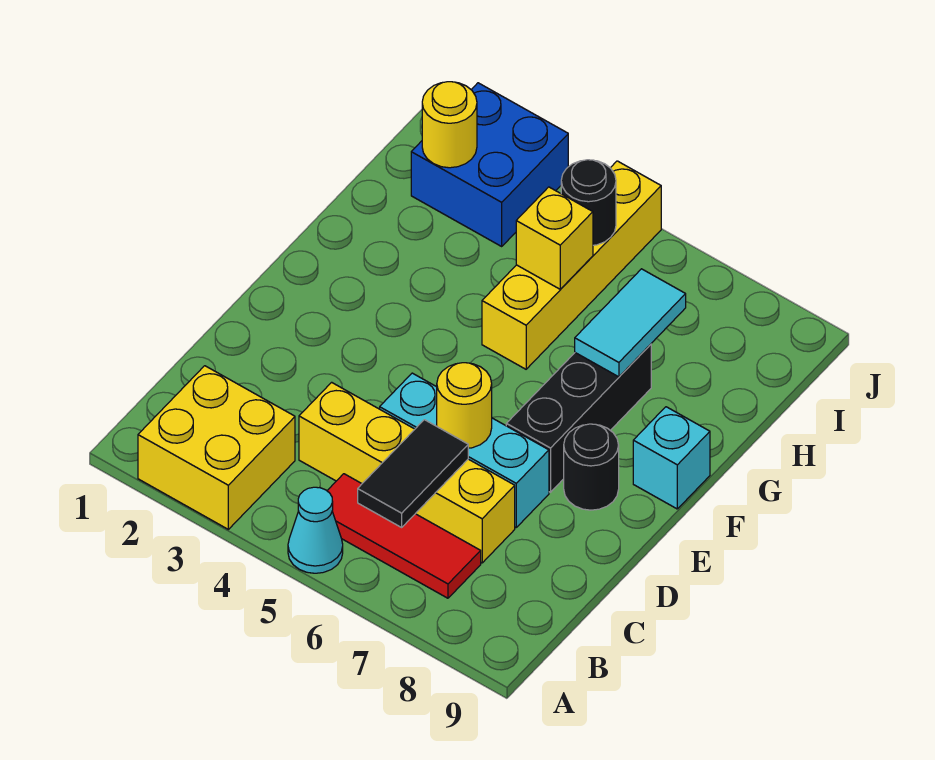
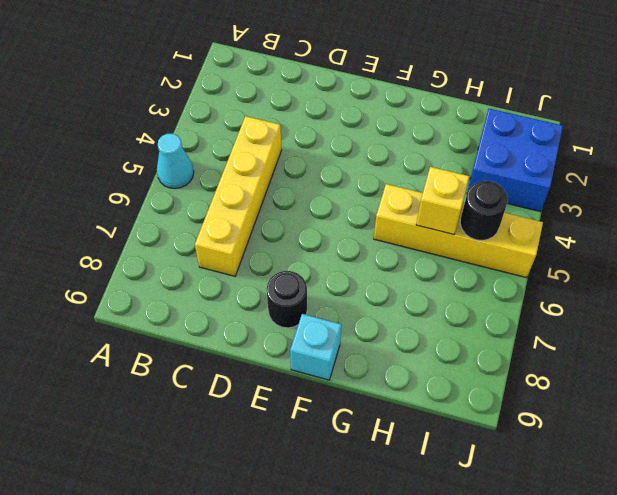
none -> yellow 2x2 brick [138,366,295,529]
none -> red 1x3 tile [327,474,481,598]
none -> cyan 1x3 brick [380,373,549,527]

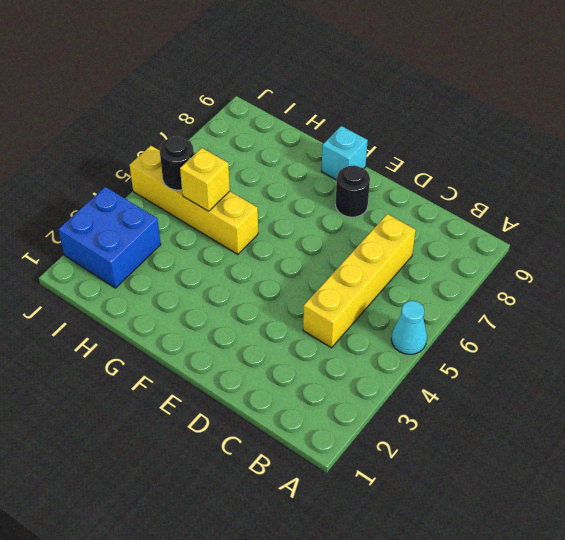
none -> yellow 2x2 brick [138,366,295,529]
none -> red 1x3 tile [327,474,481,598]
none -> cyan 1x3 brick [380,373,549,527]

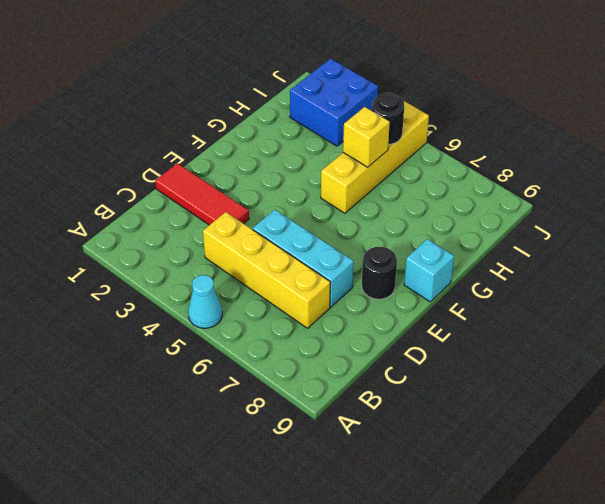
red 1x3 tile [155,163,249,225] -> red 1x3 tile moved to [327,474,481,598]
none -> yellow 2x2 brick [138,366,295,529]
none -> black 1x3 brick [506,344,651,492]
none -> black 1x2 tile [358,420,468,527]

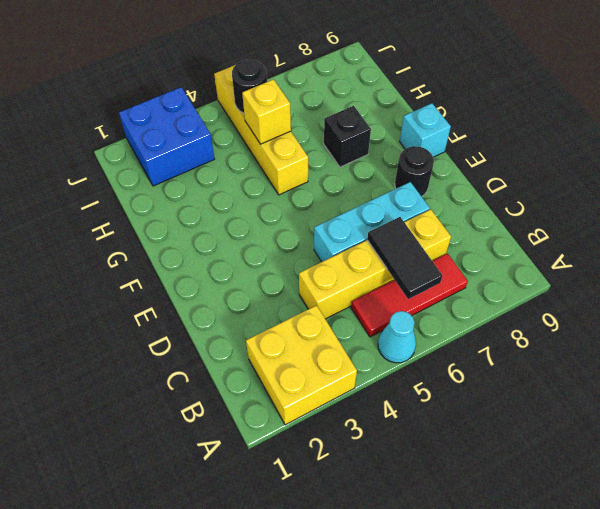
black 1x1 brick [324,106,371,167] -> black 1x3 brick [506,344,651,492]
none -> yellow 1x1 round brick [437,363,492,448]
none -> cyan 1x2 tile [575,269,686,377]
none -> yellow 1x1 round brick [422,82,477,168]

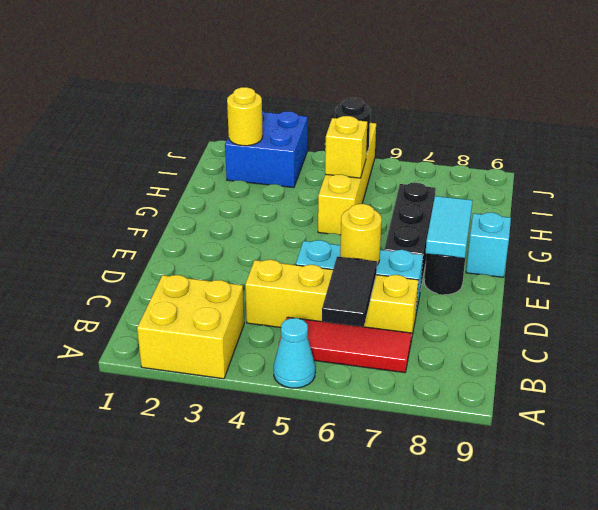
cyan 1x2 tile [426,196,473,258] -> cyan 1x2 tile moved to [575,269,686,377]

